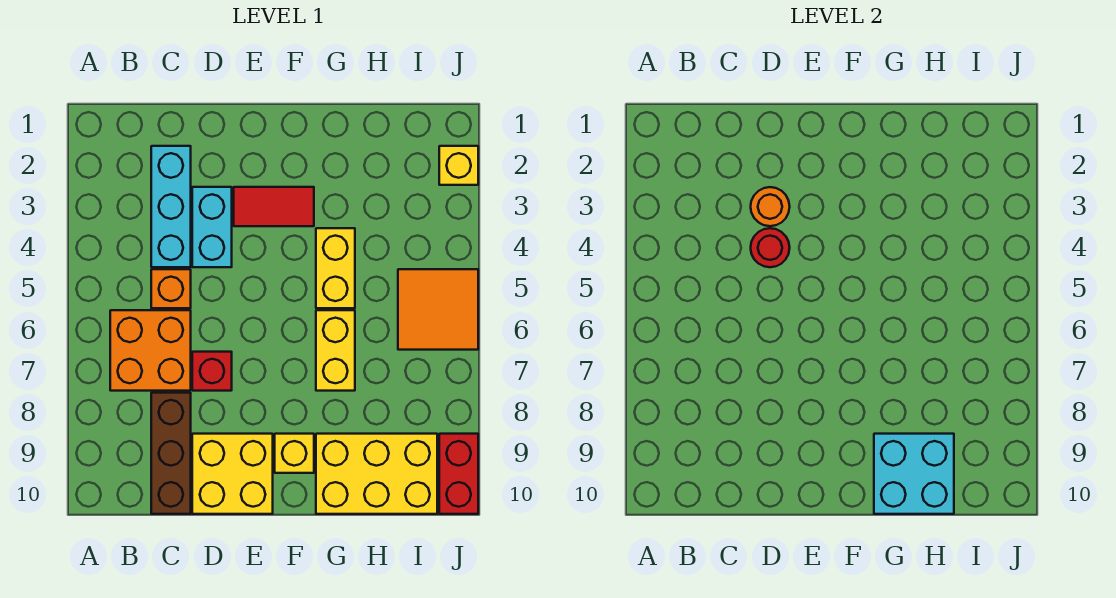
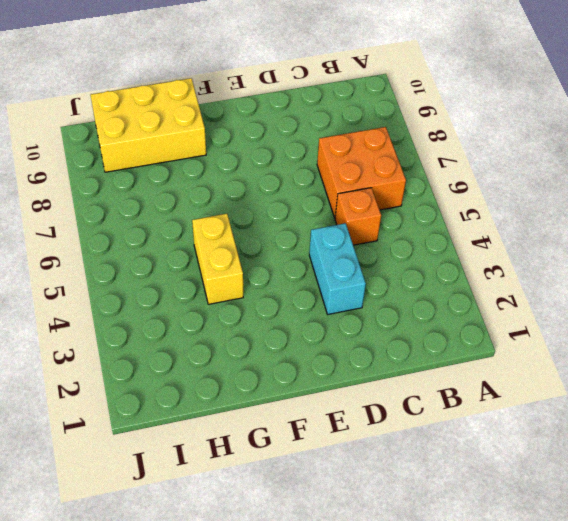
none -> cyan 1x3 brick [151,146,191,267]
none -> brown 1x3 brick [151,393,191,514]
none -> red 1x1 brick [192,352,232,391]

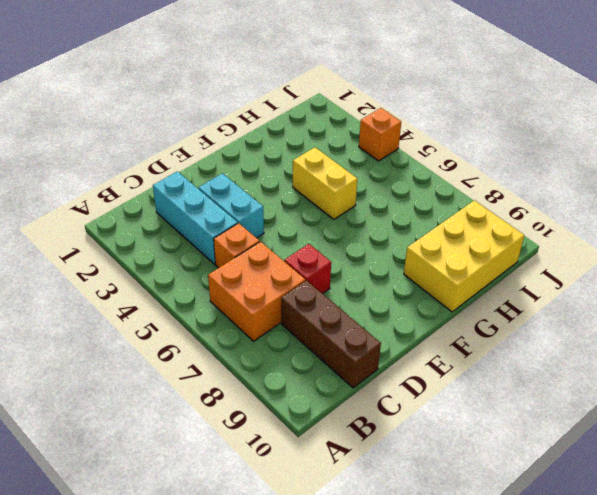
orange 1x1 brick [359,108,401,161] -> none
none -> yellow 2x2 brick [192,434,273,514]
none -> red 1x2 tile [234,187,314,226]
none -> yellow 1x1 brick [275,434,314,473]

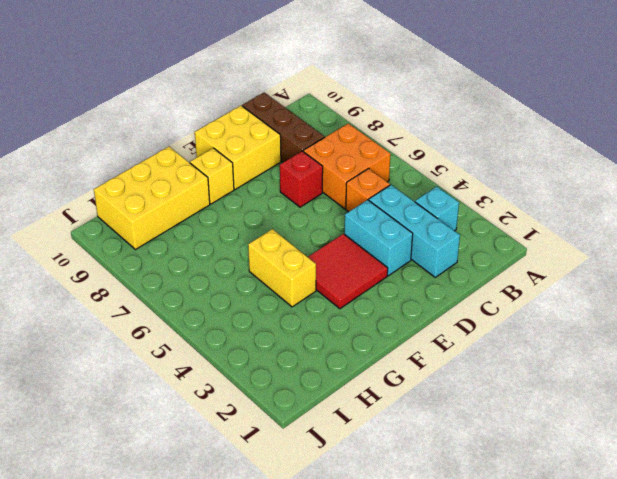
cyan 1x1 brick [415,187,459,231] -> none
red 2x2 tile [308,234,388,309] -> red 1x2 tile [234,187,314,226]
none -> yellow 1x2 brick [316,310,355,391]
none -> orange 2x2 tile [398,269,478,350]
none -> yellow 1x1 brick [439,146,478,185]

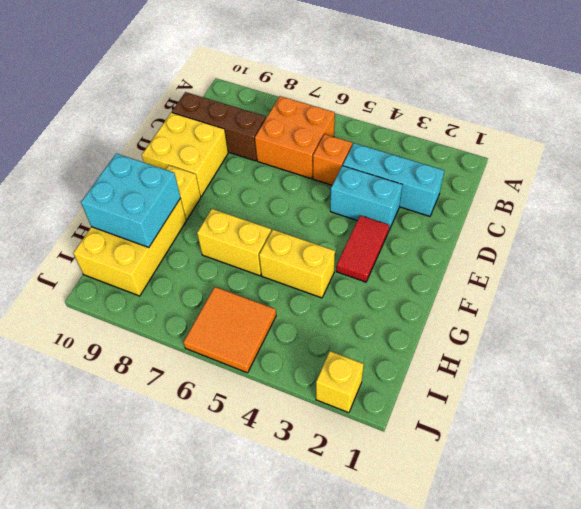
none -> red 1x1 brick [192,352,232,391]
none -> red 1x2 brick [439,434,478,514]
none -> orange 1x1 round brick [751,187,790,226]

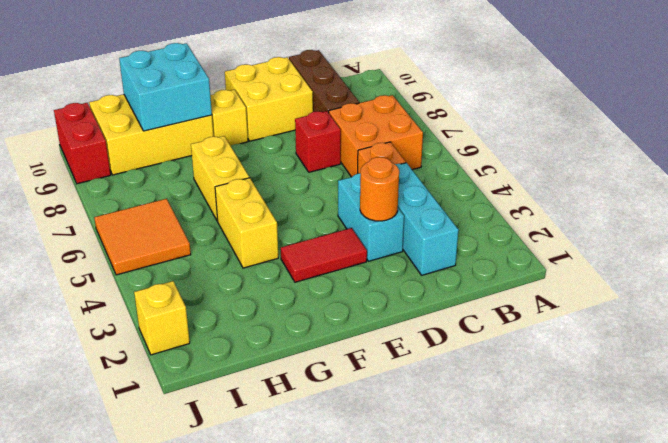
none -> red 1x1 round brick [751,228,790,267]

